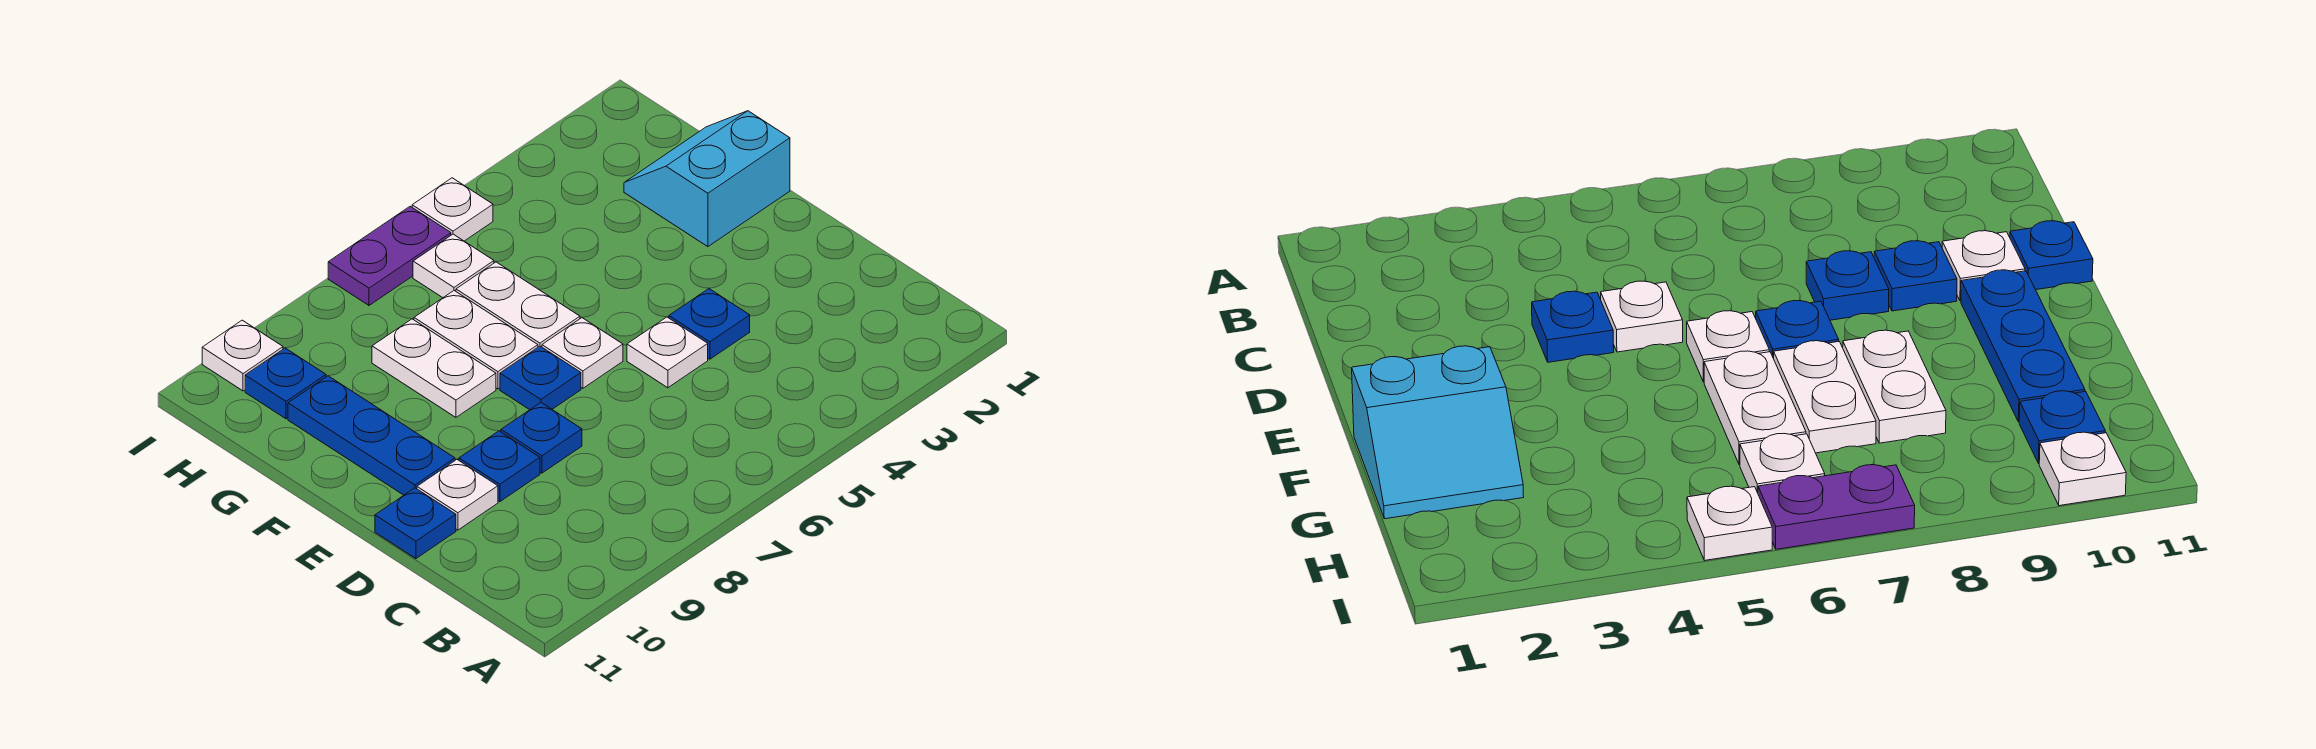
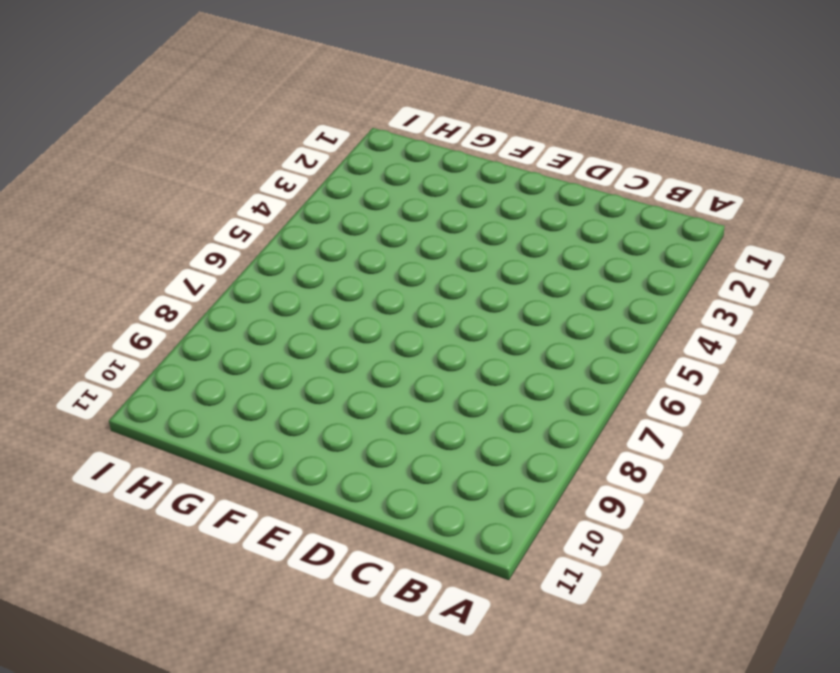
none -> blue 1x1 plate [669,289,750,359]
none -> white 1x1 plate [627,317,708,388]
none -> blue 1x1 plate [501,403,582,473]

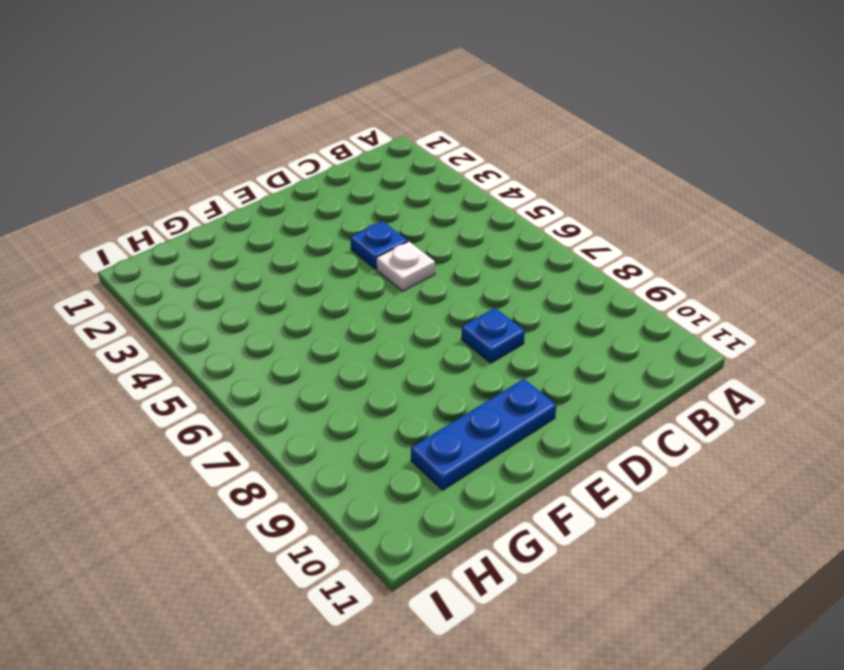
none -> blue 1x1 plate [459,431,540,502]
none -> white 1x1 plate [417,460,498,530]
none -> blue 1x1 plate [375,488,456,559]

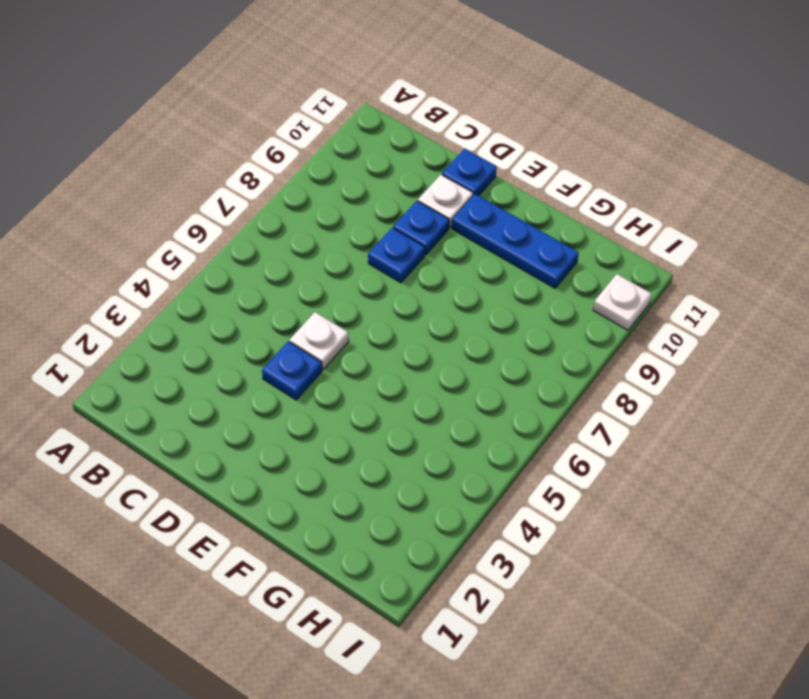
none -> white 1x1 plate [542,318,623,388]
none -> blue 1x1 plate [500,346,581,410]
none -> cyan 2x2 slope [624,111,790,247]

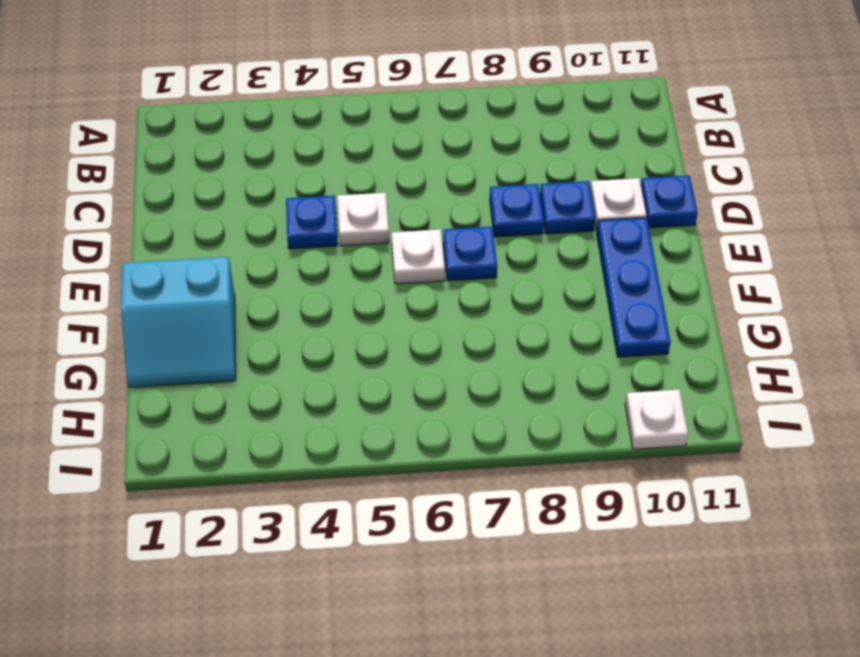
none -> white 1x2 plate [456,262,580,347]
none -> white 1x2 plate [414,291,538,389]
none -> white 1x2 plate [372,319,496,417]

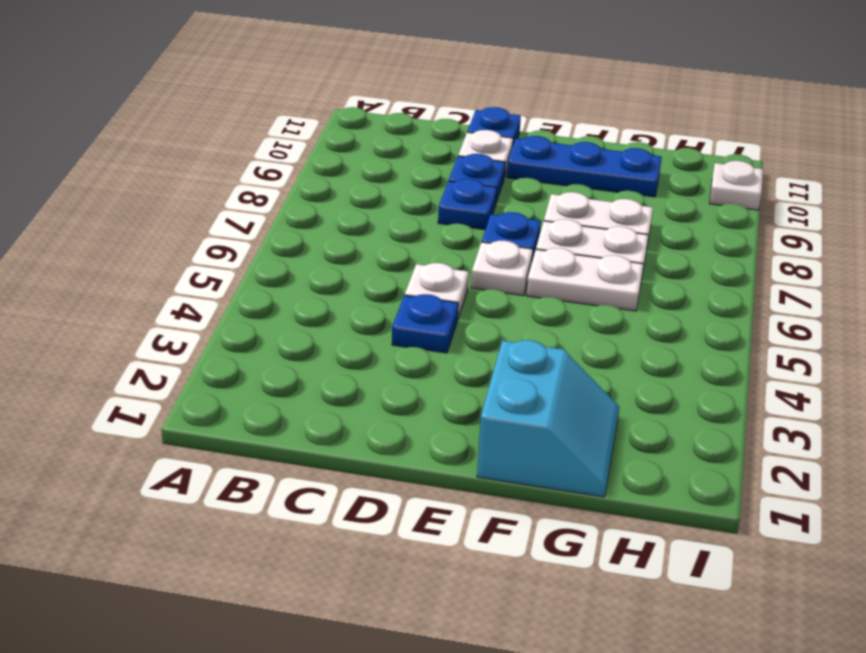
none -> white 1x1 plate [413,234,494,298]
none -> blue 1x1 plate [245,348,326,419]
none -> white 1x1 plate [412,178,493,241]

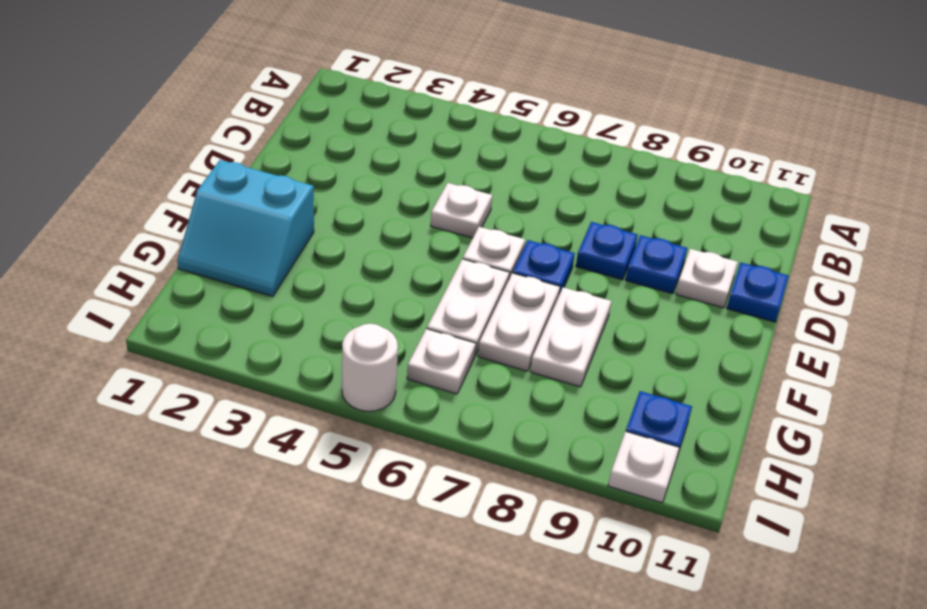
white 1x1 round brick [342,324,398,411] -> white 1x1 plate [412,178,493,241]
none -> blue 1x1 plate [669,289,750,359]
none -> blue 1x3 plate [288,376,455,495]
none -> purple 1x2 plate [328,206,451,305]

